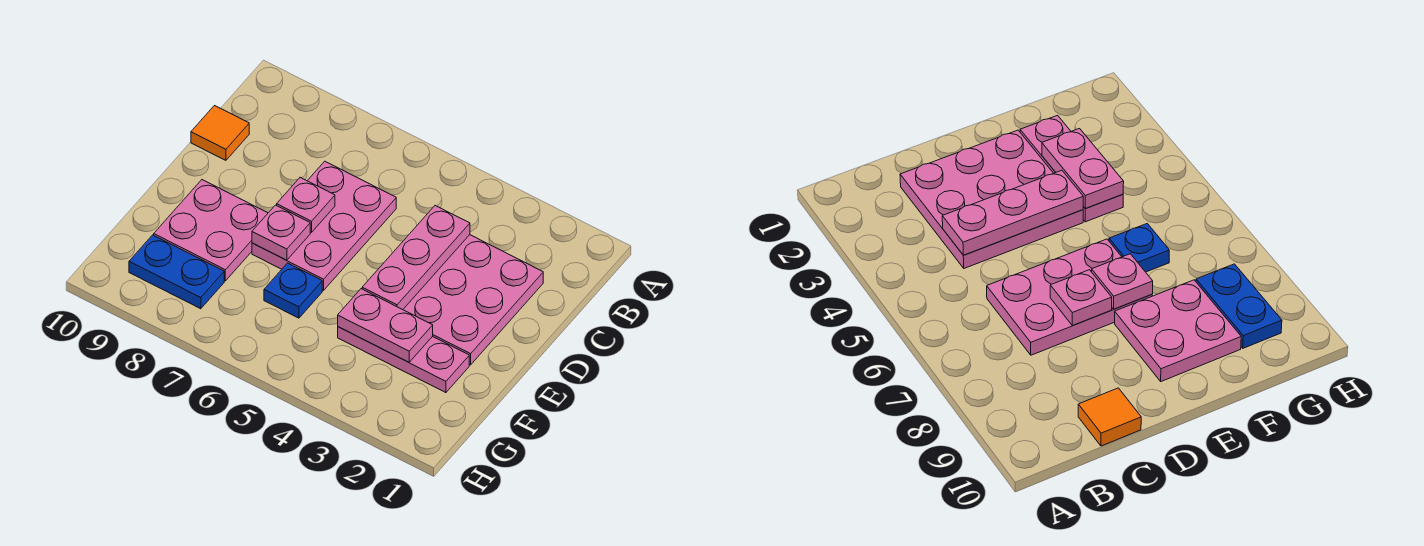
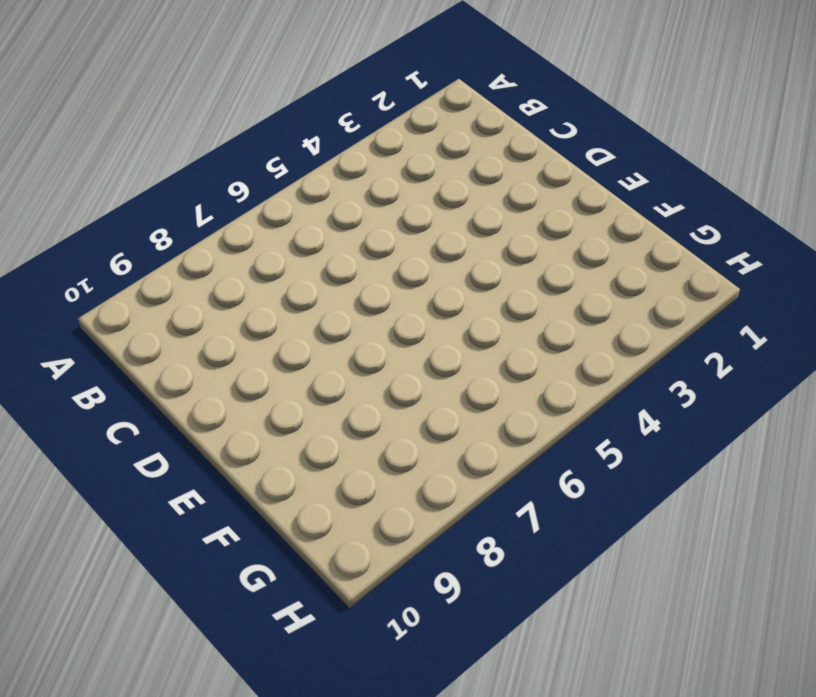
none -> pink 3x3 plate [403,235,543,365]
none -> pink 2x3 plate [252,161,396,290]

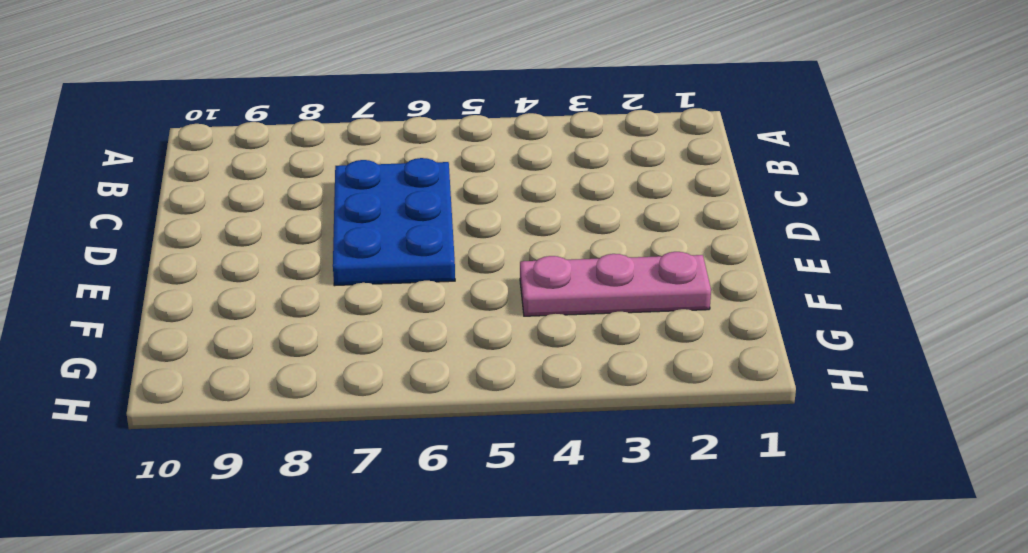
blue 2x3 plate [333,158,455,286] -> pink 2x3 plate [252,161,396,290]
none -> pink 3x3 plate [403,235,543,365]
none -> orange 1x1 tile [191,106,249,160]

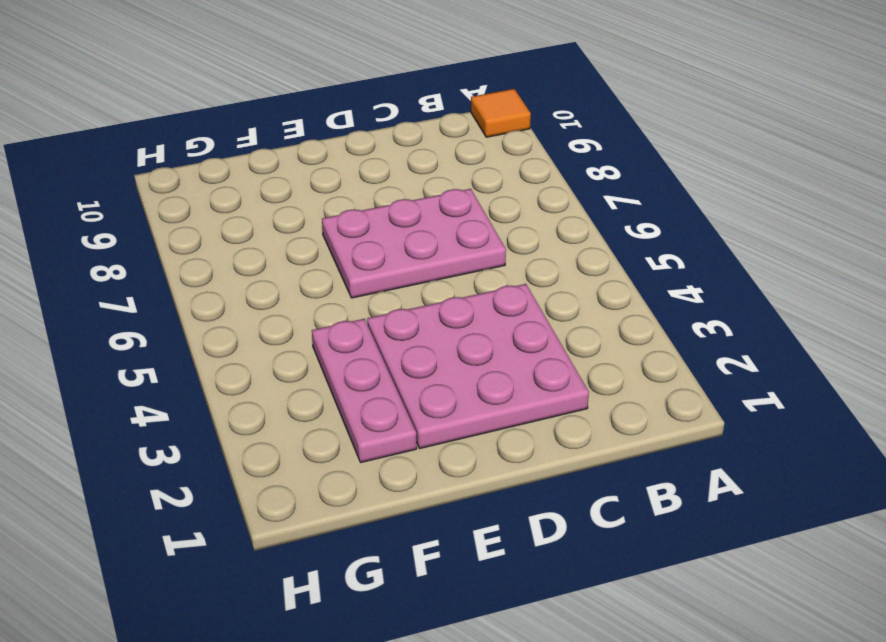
orange 1x1 tile [471,89,531,137] -> orange 1x1 tile moved to [191,106,249,160]
none -> pink 2x2 plate [154,180,268,281]
none -> blue 1x1 plate [264,263,322,318]

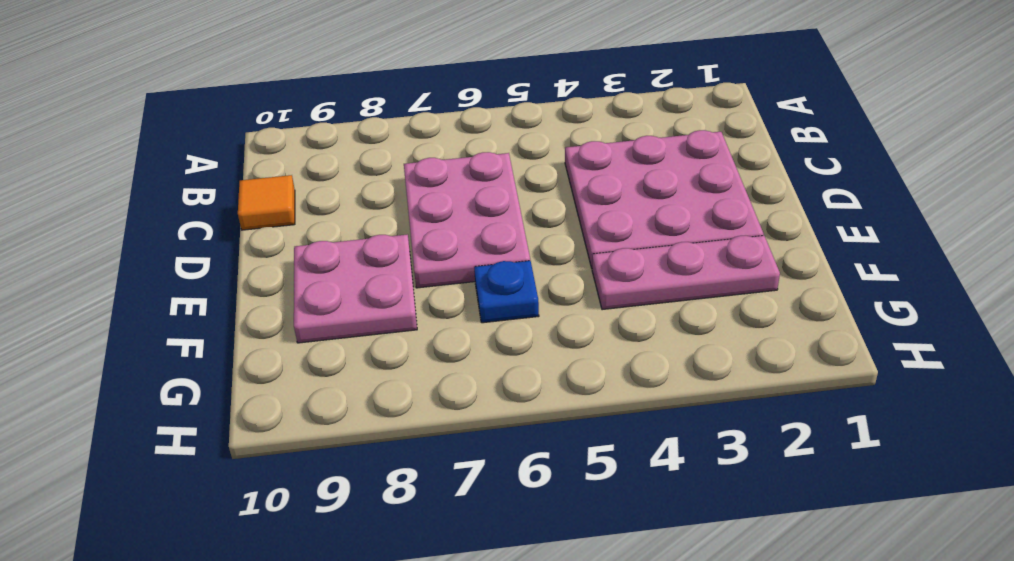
none -> blue 1x2 plate [129,235,224,309]
none -> pink 1x3 plate [362,206,470,310]

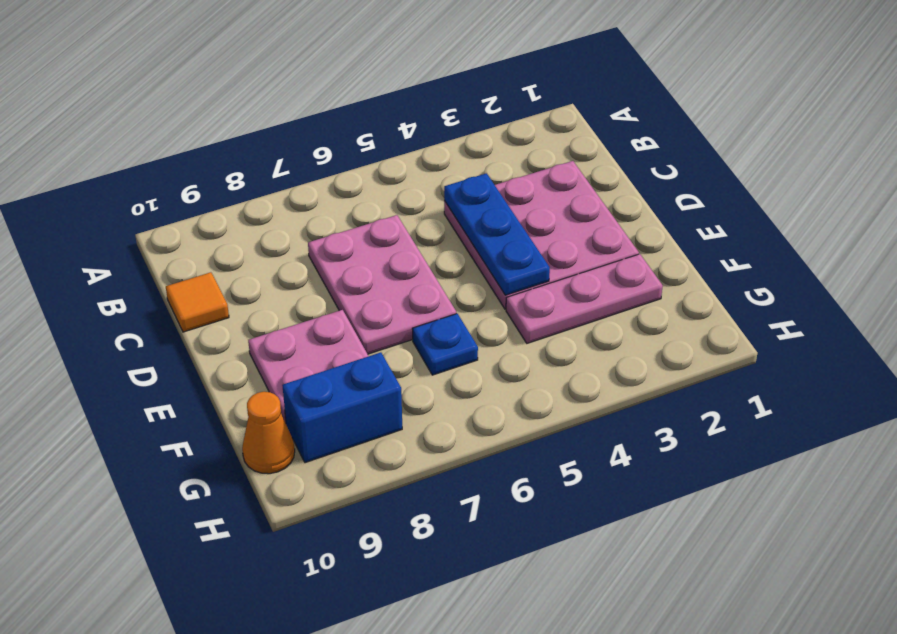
blue 1x3 plate [444,173,550,295] -> pink 1x3 plate [362,206,470,310]
blue 1x2 brick [282,352,402,463] -> blue 1x2 plate [129,235,224,309]
orange 1x1 cone [242,392,295,474] -> none
none -> pink 1x1 plate [277,177,335,232]
none -> pink 1x1 plate [252,205,310,260]

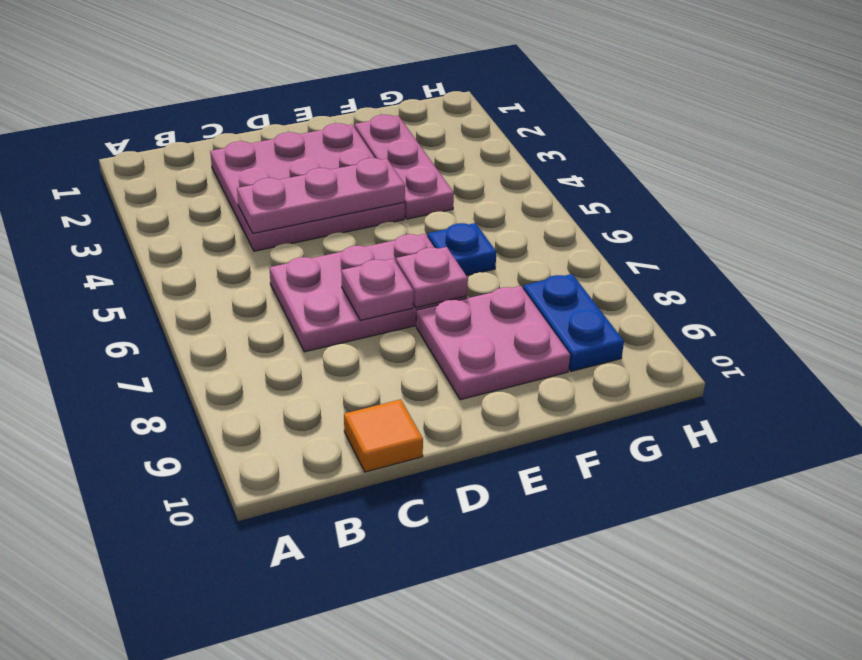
none -> pink 1x2 plate [338,289,433,362]

